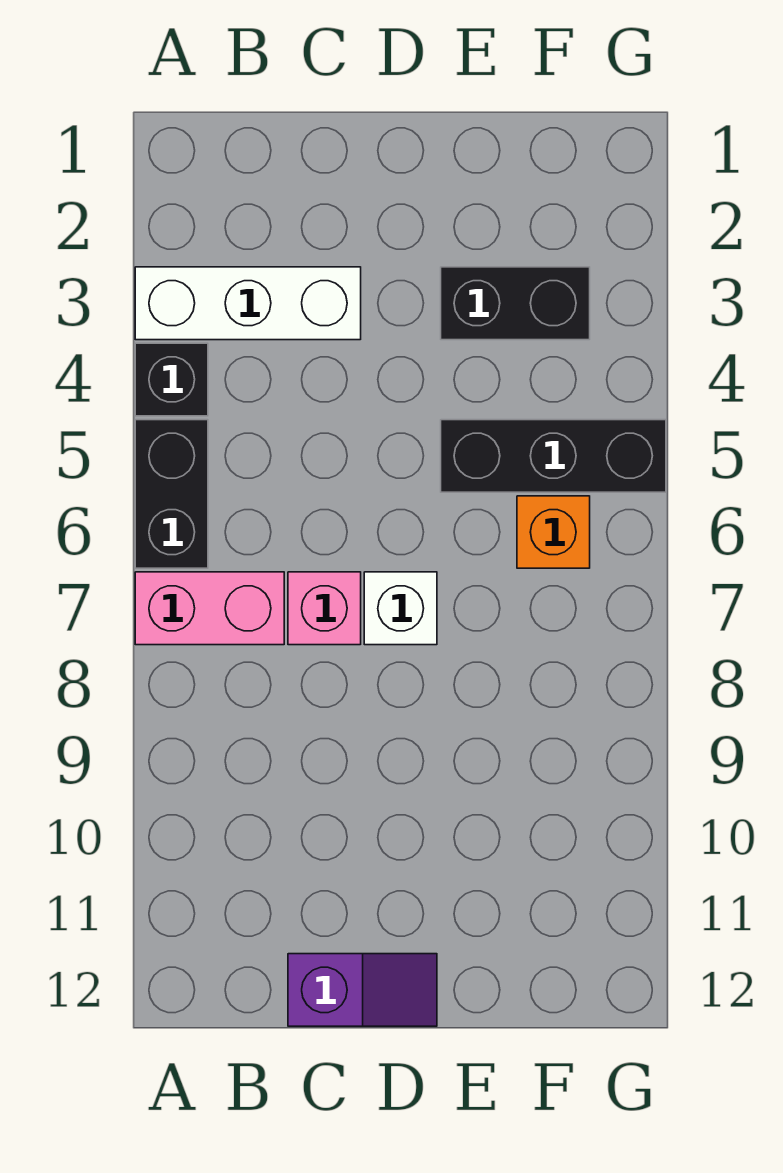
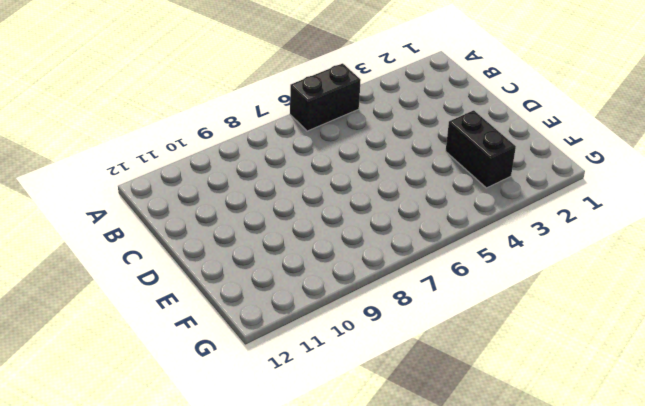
none -> white 1x3 brick [135,267,361,340]
none -> black 1x1 brick [135,343,208,416]

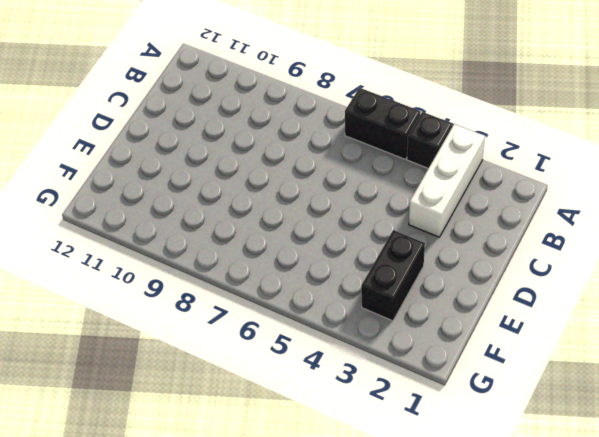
none -> pink 1x2 brick [135,572,284,645]
none -> pink 1x1 brick [288,572,361,645]

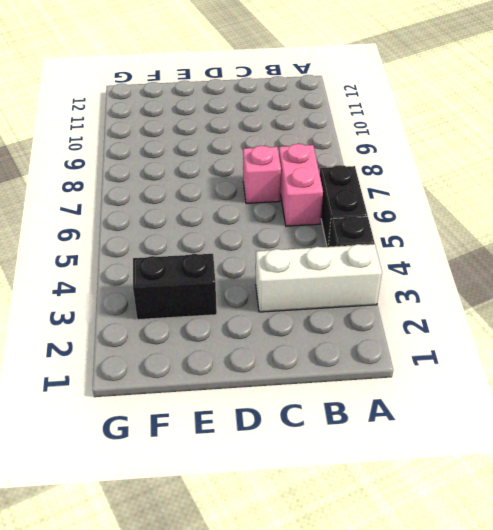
pink 1x2 brick [279,144,323,226] -> pink 1x2 brick turned to [135,572,284,645]
none -> purple 1x2 slope [288,954,437,1026]
none -> white 1x1 brick [364,572,437,645]

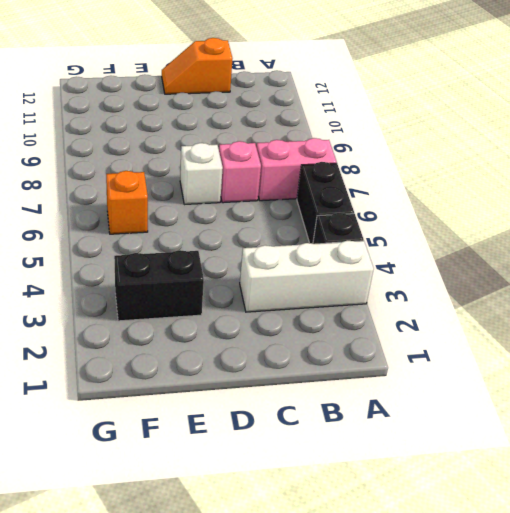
orange 1x2 slope [162,38,233,94] -> purple 1x2 slope [288,954,437,1026]
none -> black 1x3 brick [441,420,666,492]

